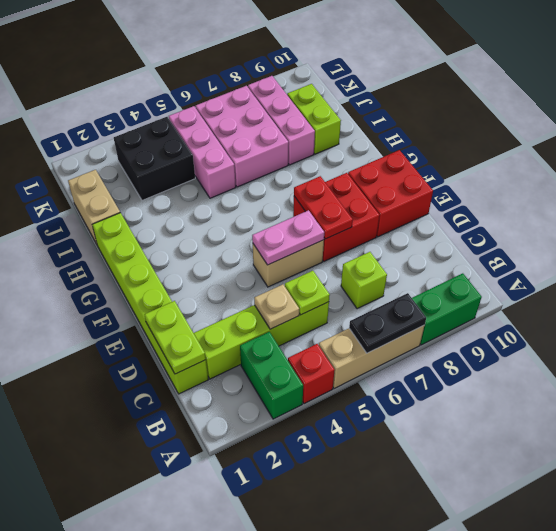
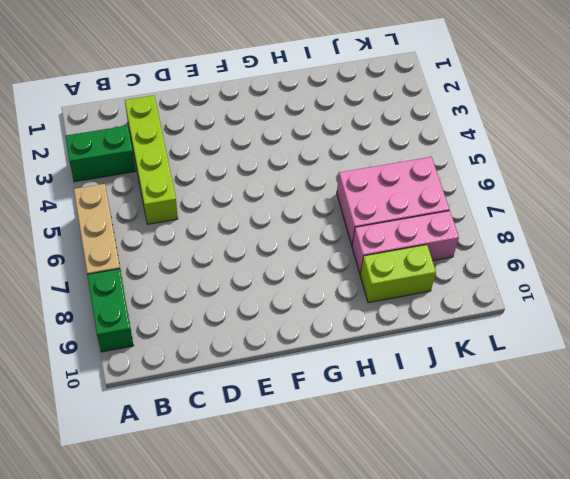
none -> red 1x1 brick [288,344,335,404]
none -> lime 1x6 brick [92,213,208,394]
none -> lime 1x1 brick [341,252,387,309]

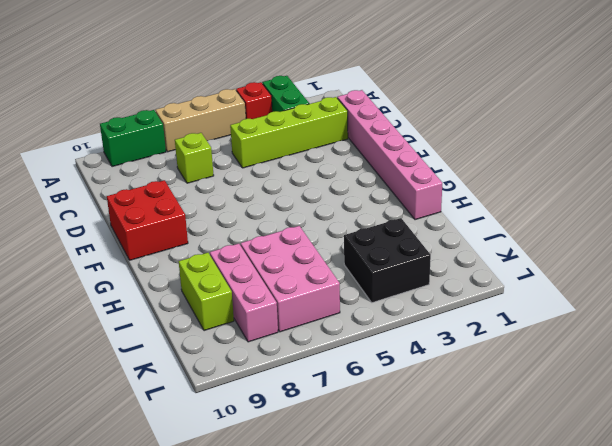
pink 1x6 brick [337,90,442,220] -> lime 1x6 brick [92,213,208,394]
none -> tan 1x2 brick [253,240,324,287]
none -> red 2x2 brick [293,173,379,261]
none -> tan 1x2 brick [68,170,120,246]

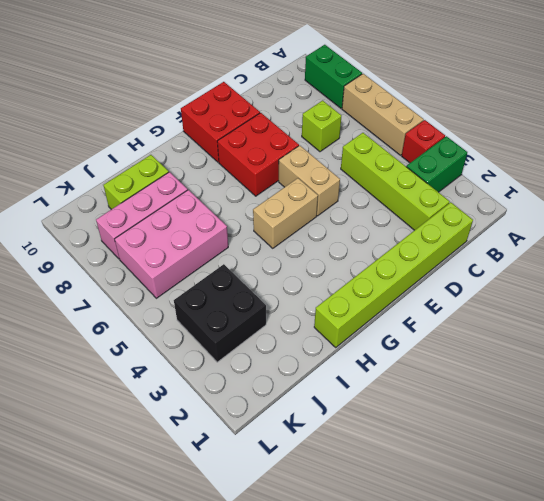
tan 1x2 brick [253,178,318,248] -> tan 1x2 brick moved to [68,170,120,246]
none -> pink 1x3 brick [169,106,236,198]
none -> black 1x2 plate [349,293,426,353]
none -> lime 1x2 plate [144,301,206,374]

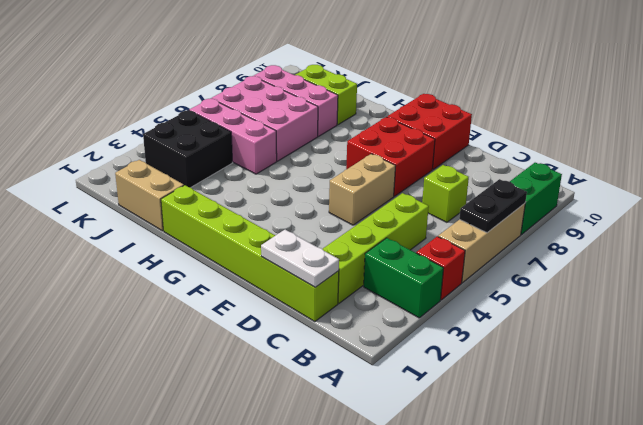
white 1x2 plate [261,230,339,287] -> lime 1x2 plate [144,301,206,374]
none -> tan 1x1 plate [254,284,299,329]
none -> lime 1x1 plate [285,271,330,315]
none -> pink 1x2 plate [252,210,324,265]

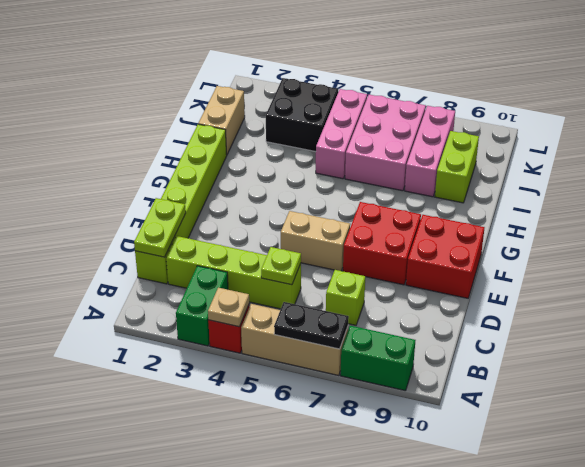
tan 1x1 plate [208,288,249,327] -> tan 1x1 plate moved to [254,284,299,329]
none -> pink 1x2 plate [252,210,324,265]
none -> red 1x2 plate [294,176,353,239]

